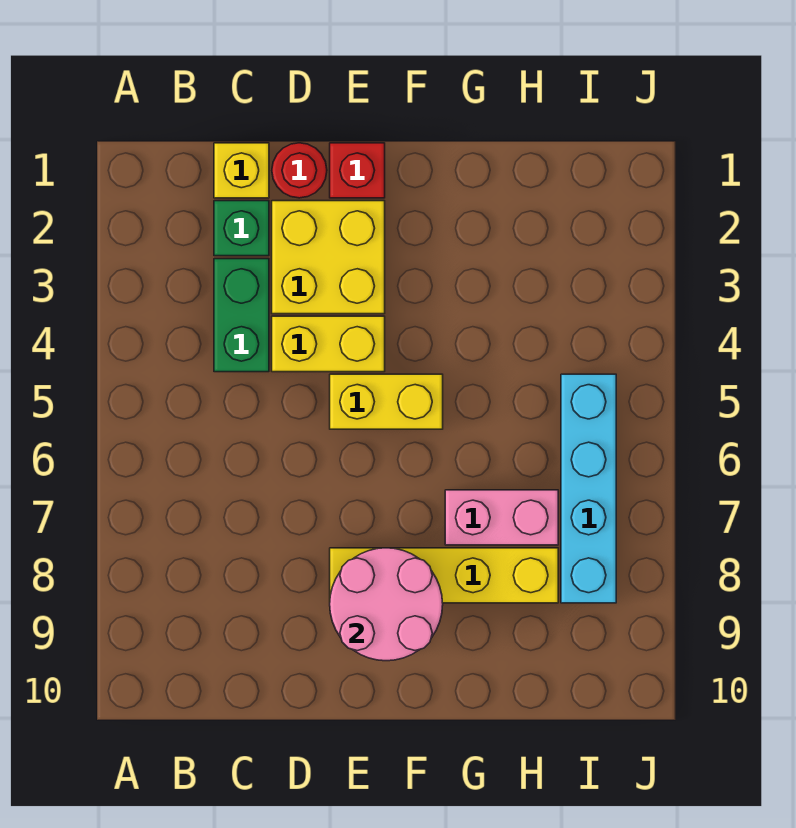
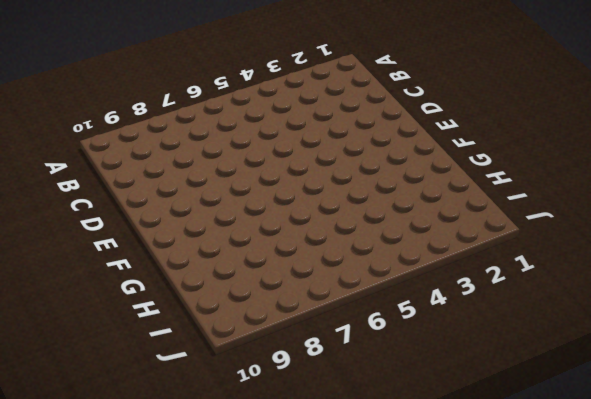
none -> yellow 1x1 brick [214,143,269,198]
none -> green 1x1 brick [214,201,269,256]
none -> green 1x2 brick [214,259,269,372]

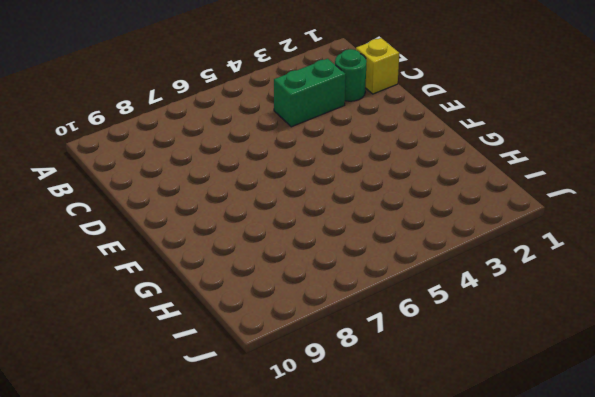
green 1x1 round brick [335,49,367,101] -> green 1x1 brick [214,201,269,256]
none -> red 1x1 round brick [272,143,327,198]
none -> yellow 2x2 brick [272,201,385,314]
none -> yellow 1x2 brick [272,316,385,372]

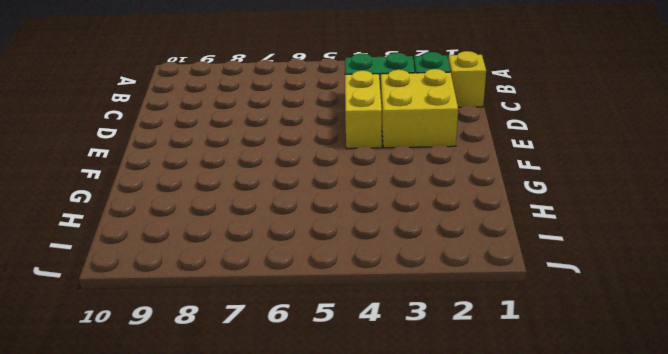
none -> red 1x1 round brick [272,143,327,198]
none -> red 1x1 brick [330,143,385,198]
none -> yellow 1x2 brick [330,374,443,429]

